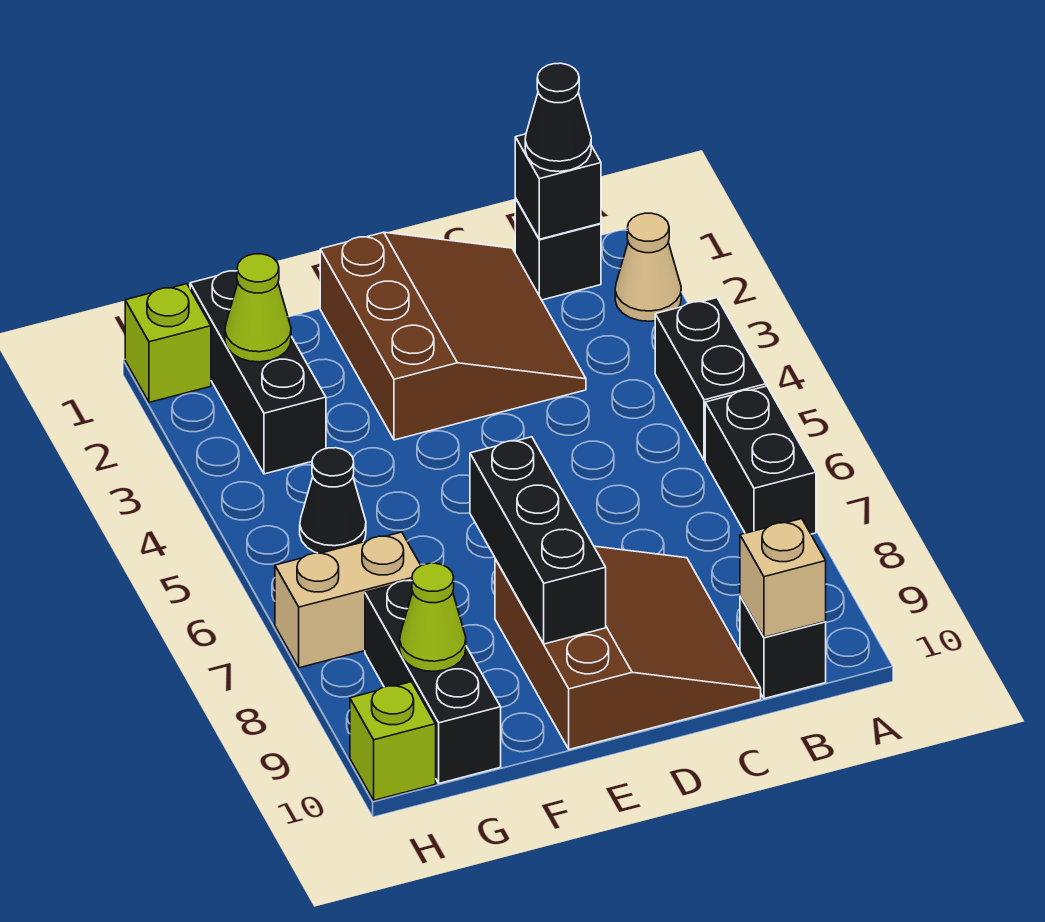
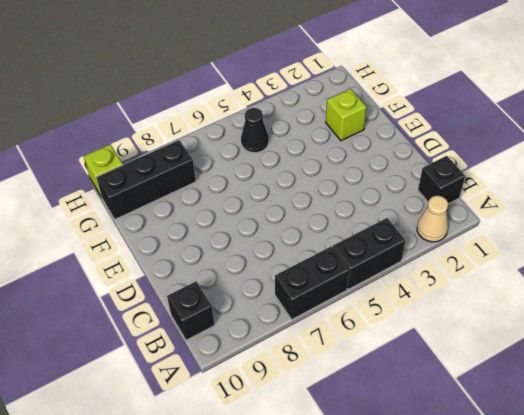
lime 1x1 brick [326,89,367,141] -> lime 1x1 brick moved to [125,284,211,402]
none -> brown 3x3 slope [320,232,586,440]
none -> brown 3x3 slope [495,546,761,749]
none -> black 1x3 brick [190,271,326,474]

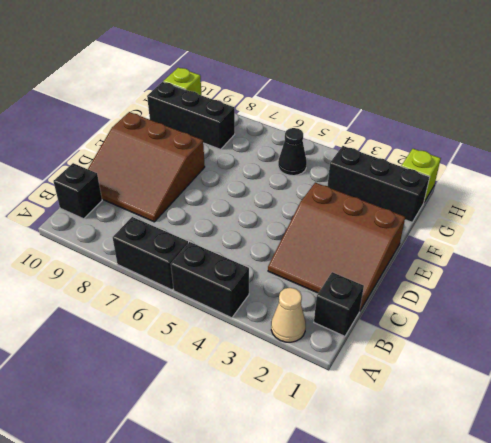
none -> tan 1x2 brick [275,532,421,668]
none -> black 1x1 brick [515,134,601,239]
none -> tan 1x1 brick [740,519,826,637]

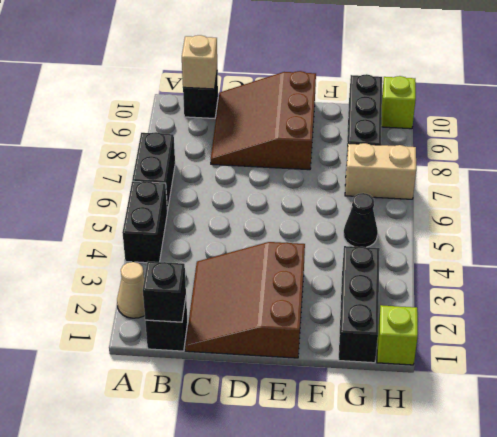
none -> black 1x3 brick [470,437,606,644]
none -> lime 1x1 cone [225,254,291,362]
none -> lime 1x1 cone [400,563,466,671]

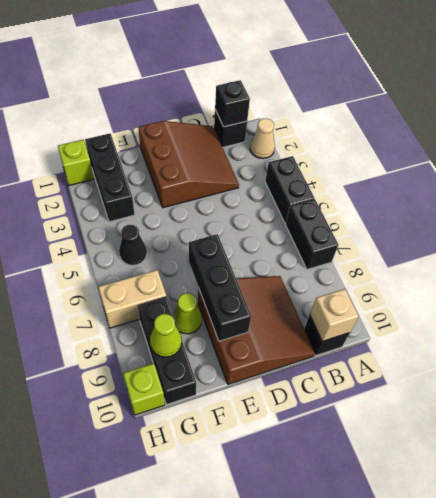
lime 1x1 cone [173,293,202,334] -> lime 1x1 cone moved to [225,254,291,362]
none -> black 1x1 cone [525,63,591,172]

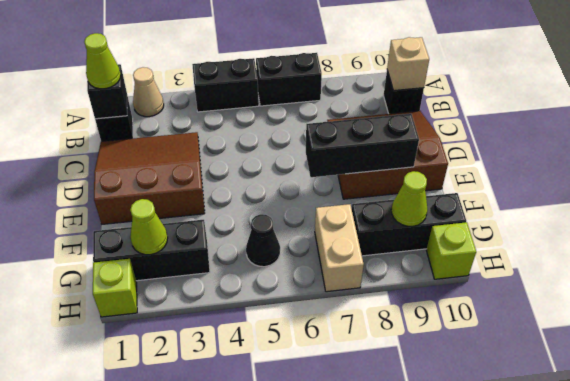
lime 1x1 cone [84,33,121,89] -> black 1x1 cone [525,63,591,172]

